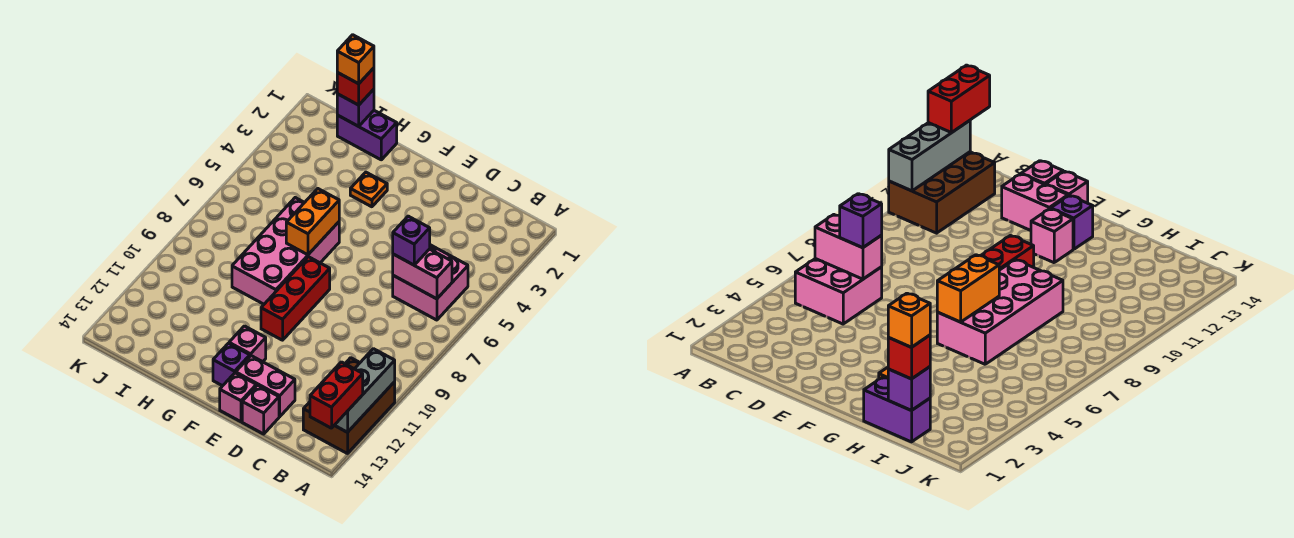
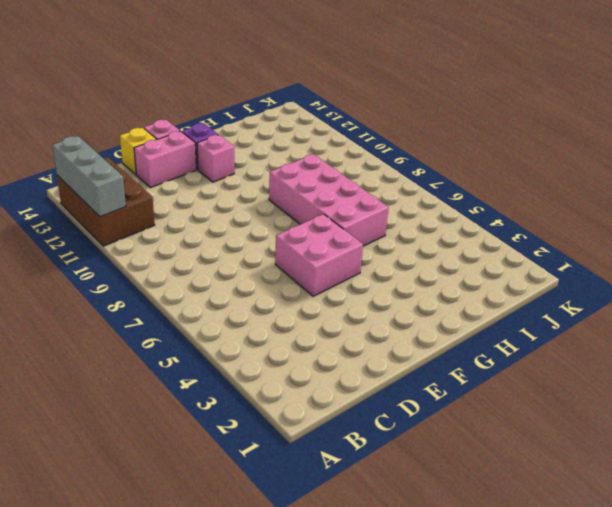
yellow 1x1 brick [120,128,157,175] -> pink 1x1 brick [242,385,279,434]
pink 2x2 brick [275,214,363,296] -> pink 2x2 brick moved to [393,245,468,320]
none -> red 1x3 brick [261,257,330,340]
none -> orange 1x1 plate [350,172,387,207]
none -> purple 1x2 brick [337,111,397,160]

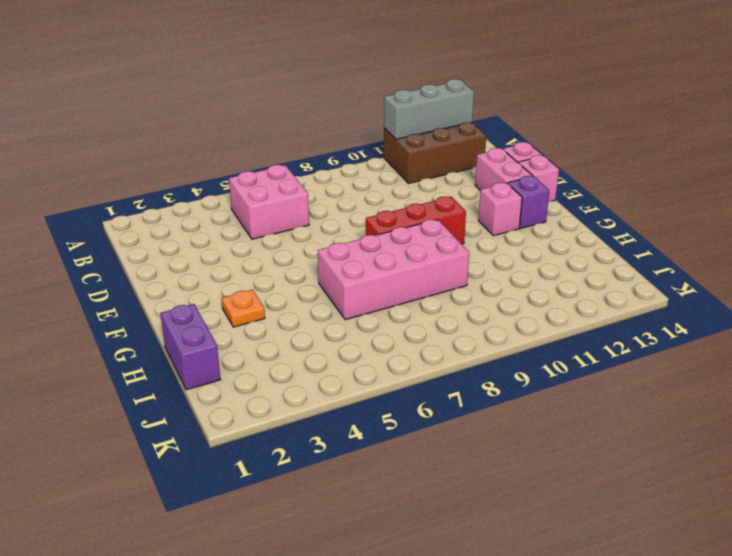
none -> pink 1x2 brick [393,249,452,299]
none -> orange 1x2 brick [286,189,339,255]
none -> purple 1x1 brick [337,89,374,126]

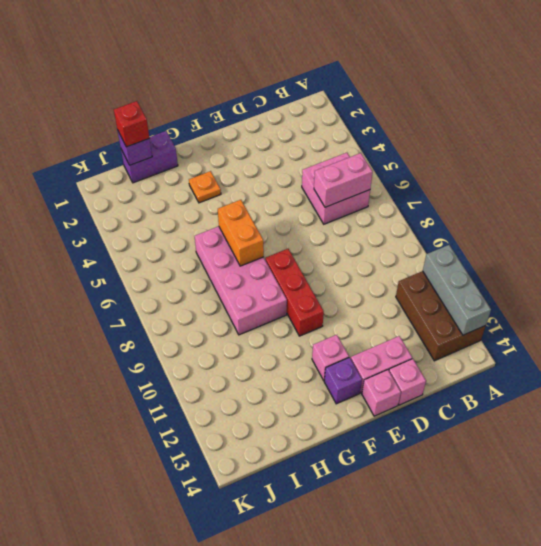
none -> red 1x2 brick [310,362,363,428]
none -> purple 1x1 brick [393,216,430,265]
none -> orange 1x1 brick [337,35,374,84]

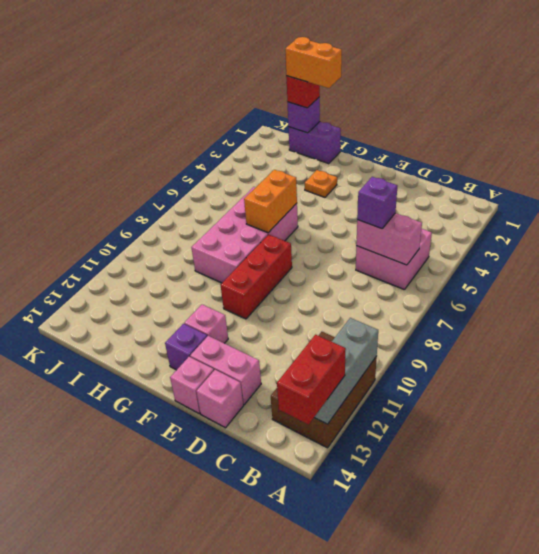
orange 1x2 brick [285,37,342,88] -> orange 1x1 brick [337,35,374,84]

